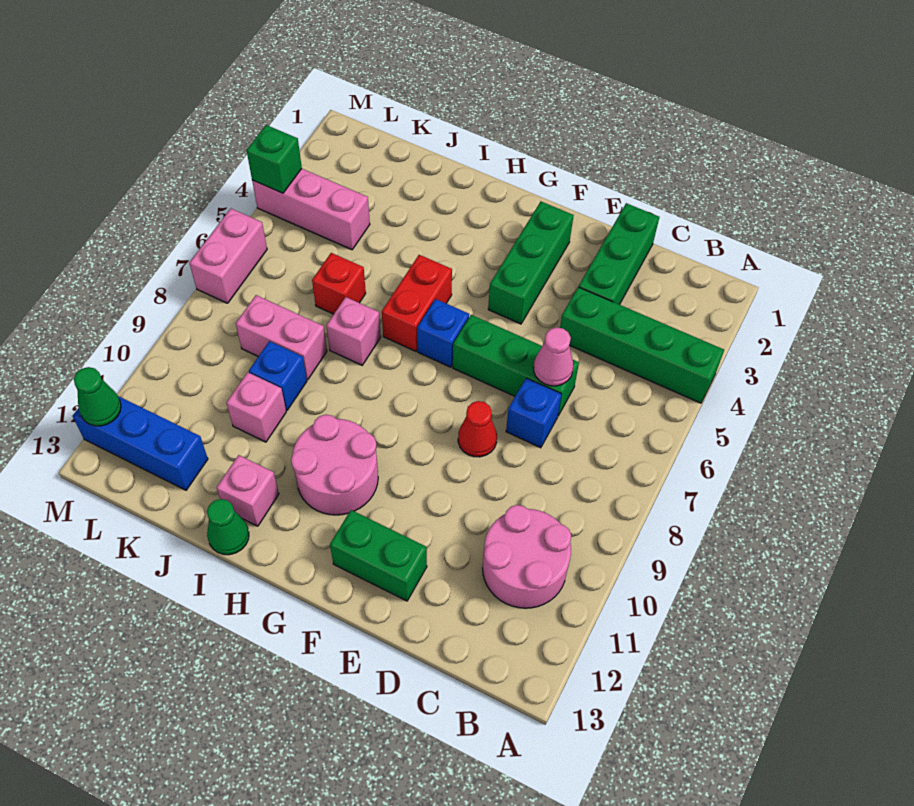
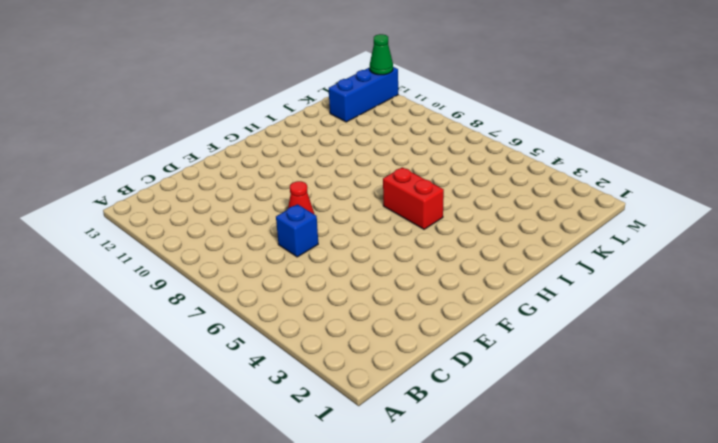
none -> green 1x4 brick [560,287,724,403]
none -> pink 2x2 round brick [483,505,571,608]
none -> green 1x3 brick [579,203,659,305]

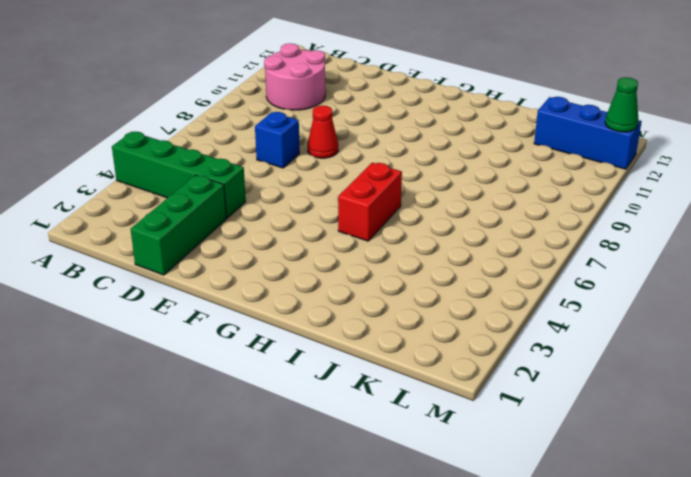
none -> green 1x3 brick [453,315,579,416]
none -> green 1x2 brick [330,510,427,601]
none -> green 1x3 brick [488,202,574,324]

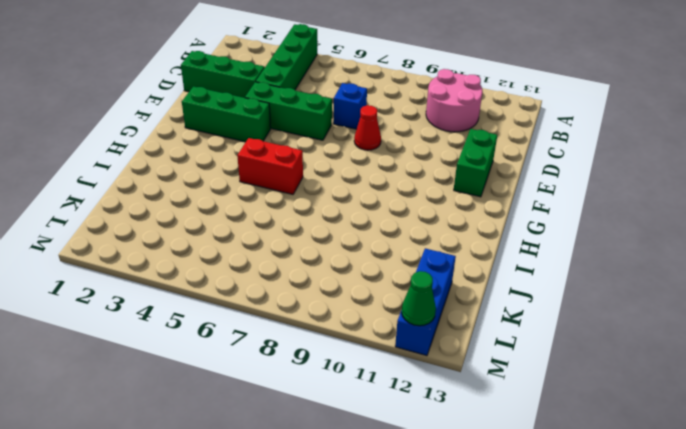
green 1x3 brick [245,82,332,140] -> green 1x3 brick turned to [453,315,579,416]
none -> blue 1x1 brick [417,299,469,367]
none -> pink 2x2 round brick [291,415,378,515]
none -> pink 1x1 brick [326,297,381,365]

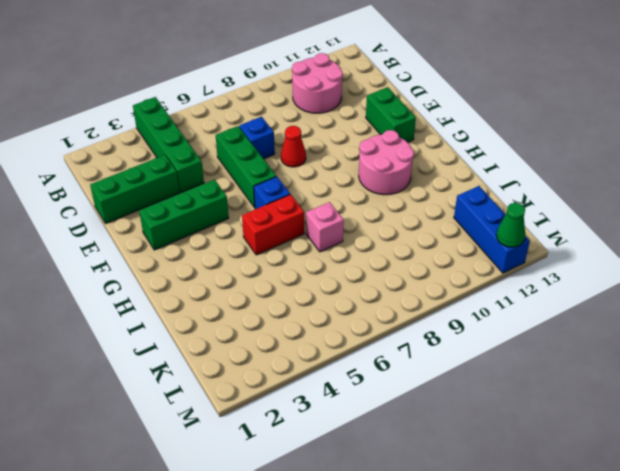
none -> pink 1x1 brick [216,455,279,526]
none -> green 1x1 cone [207,499,249,555]
none -> red 1x1 brick [312,253,366,314]

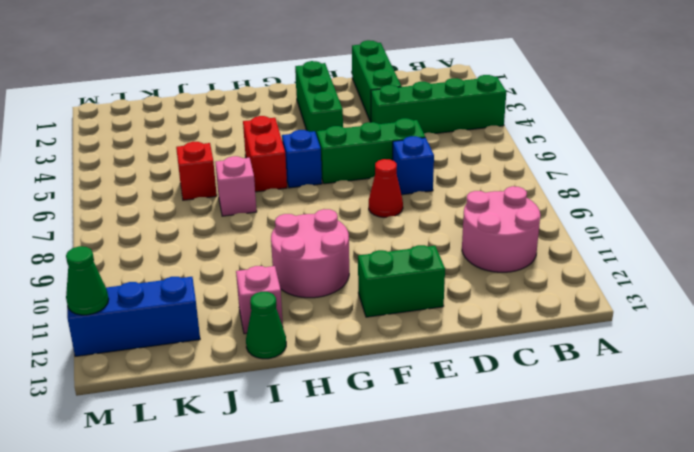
none -> pink 1x2 brick [236,295,327,380]
none -> blue 1x1 brick [249,341,307,410]
none -> pink 1x1 brick [226,372,286,442]

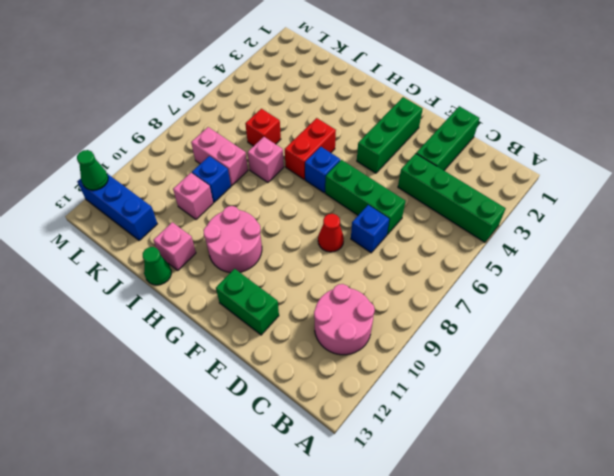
none -> pink 1x3 brick [252,169,370,250]
none -> pink 1x2 brick [189,209,267,303]
none -> pink 1x1 cone [534,327,573,386]

